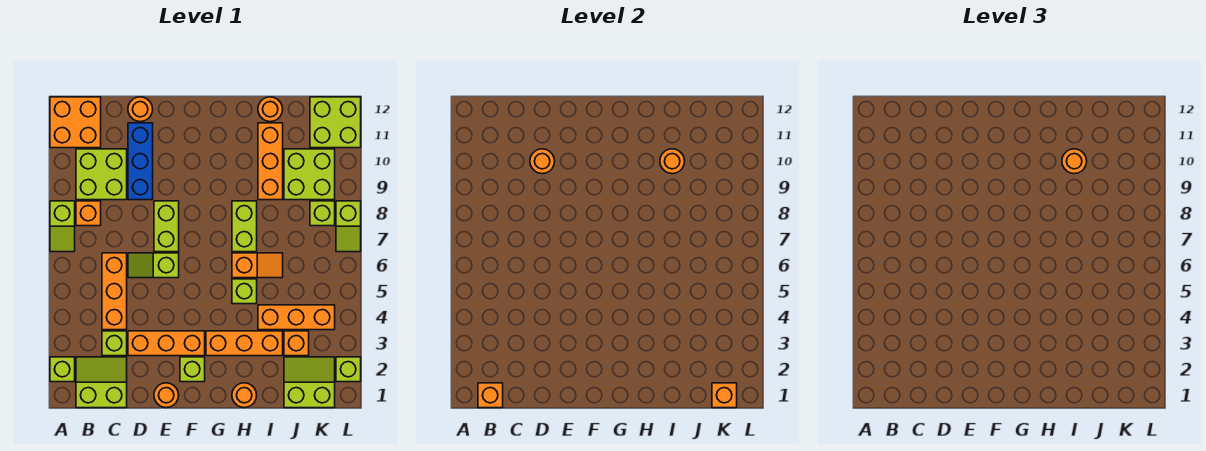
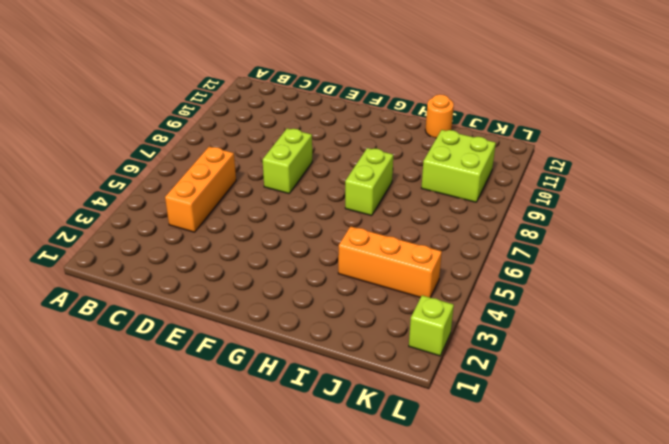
none -> lime 1x1 brick [50,357,75,382]
none -> lime 1x2 slope [50,201,75,252]
none -> orange 2x2 brick [50,97,101,148]
none -> lime 2x2 slope [76,357,127,408]

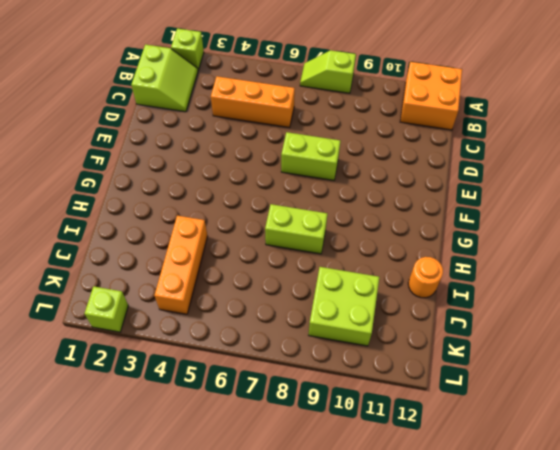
none -> orange 1x1 brick [76,201,101,226]
none -> lime 2x2 brick [76,149,127,200]
none -> lime 1x1 brick [102,331,127,356]
none -> orange 1x3 brick [128,331,205,356]

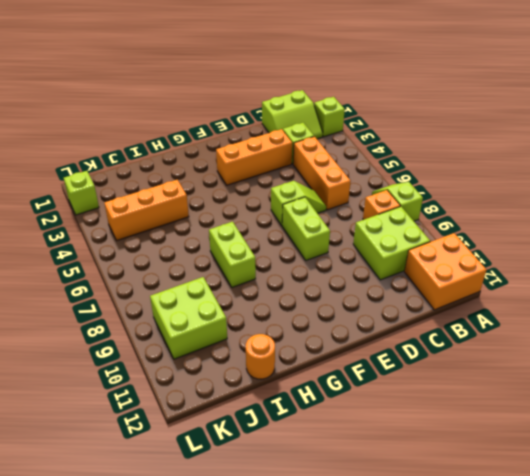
none -> blue 1x3 brick [128,123,153,200]
none -> orange 1x1 round brick [128,97,153,122]
none -> orange 1x1 round brick [154,383,179,408]
none -> lime 1x1 brick [180,357,205,382]

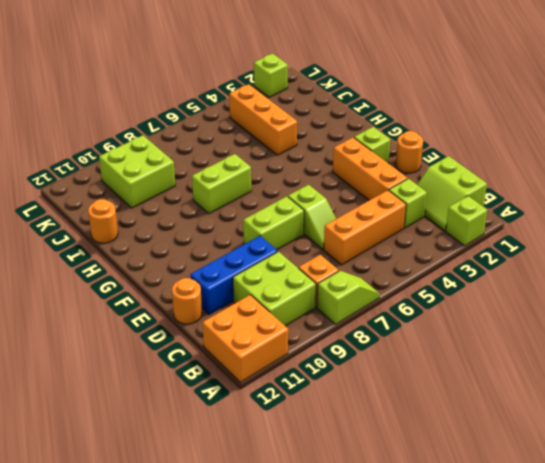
none -> orange 1x3 brick [206,331,283,356]
none -> orange 1x1 round brick [232,383,257,408]
none -> lime 1x1 brick [232,279,257,304]
none -> orange 1x2 slope [232,253,283,278]

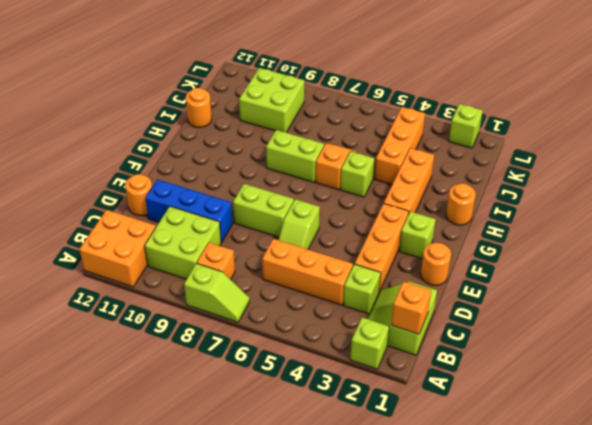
none -> orange 1x3 brick [258,123,283,200]
none -> lime 2x2 slope [284,357,335,408]
none -> orange 1x1 brick [284,331,309,356]
none -> lime 1x1 brick [310,201,335,226]

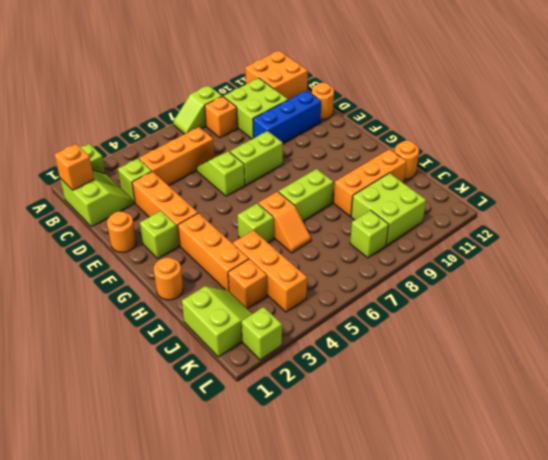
none -> lime 2x2 brick [310,97,361,148]
none -> lime 1x2 slope [336,201,361,252]
none -> orange 1x1 round brick [530,149,555,174]
none -> orange 1x1 round brick [660,149,685,174]

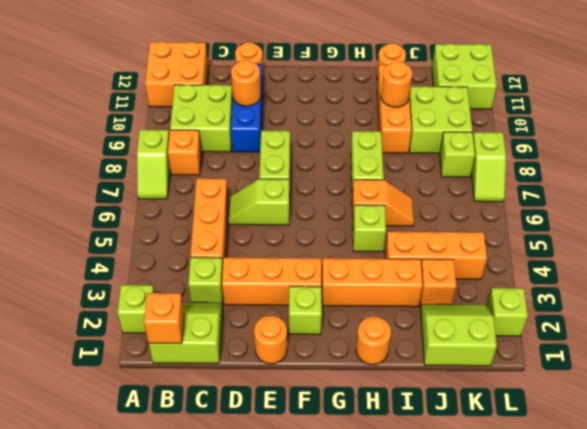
none -> orange 1x1 brick [712,383,737,408]
none -> orange 1x1 round brick [1062,149,1087,174]

